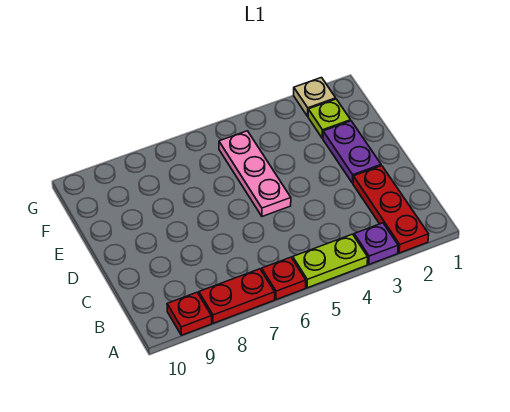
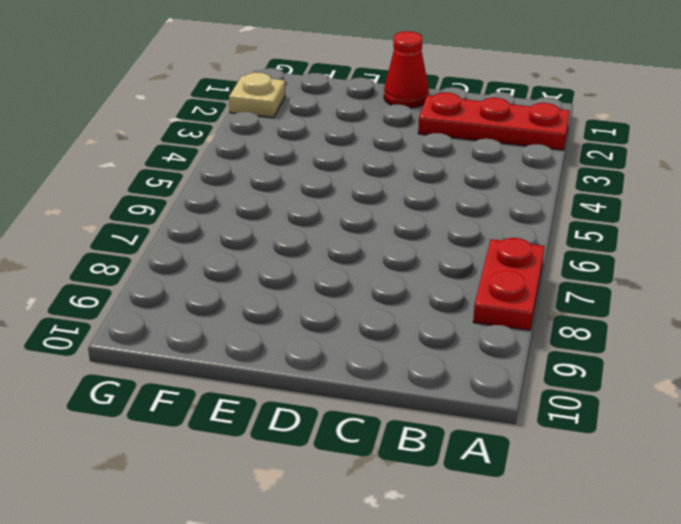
red 1x1 cone [384,31,429,108] -> none
none -> purple 1x1 plate [354,223,398,264]
none -> lime 1x2 plate [293,234,368,288]

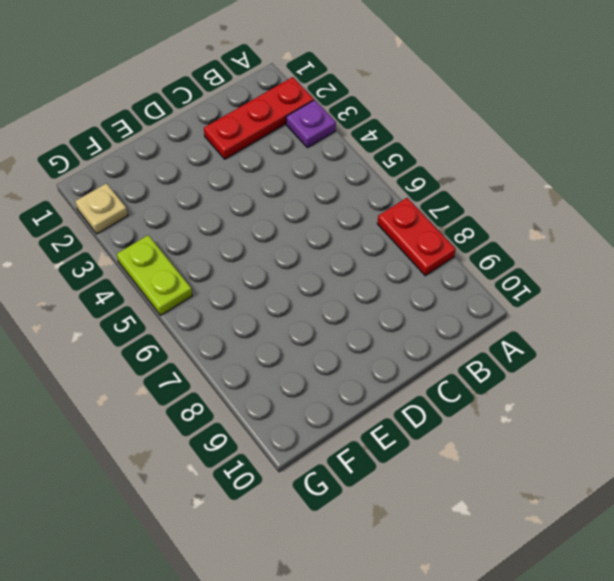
lime 1x2 plate [117,235,192,315] -> lime 1x2 plate moved to [293,234,368,288]
none -> red 1x1 plate [262,257,306,300]
none -> red 1x1 plate [167,292,212,335]

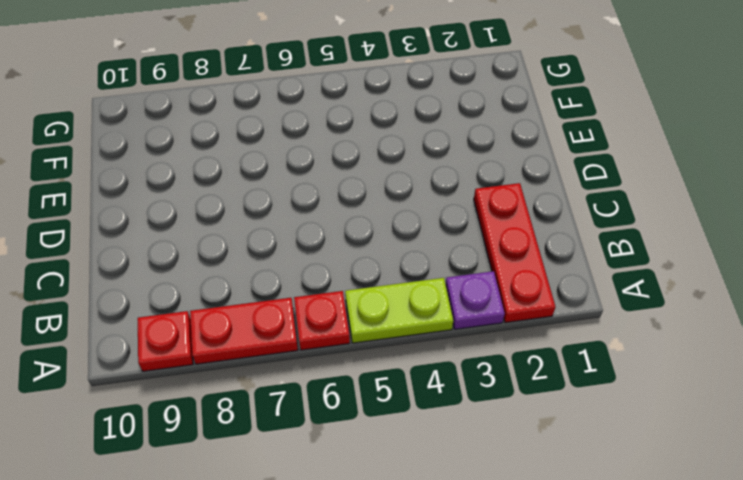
none -> purple 1x2 plate [323,121,381,183]
none -> pink 1x3 plate [219,131,291,216]

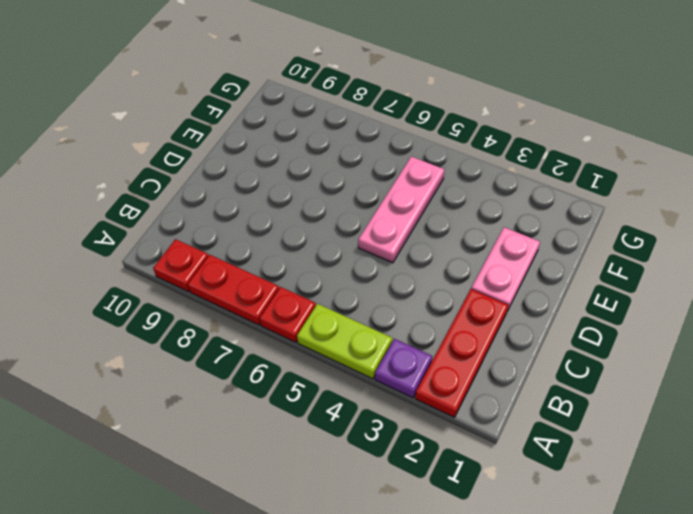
pink 1x2 plate [471,227,540,311] -> purple 1x2 plate [323,121,381,183]
none -> lime 1x1 plate [308,99,351,138]
none -> tan 1x1 plate [294,78,336,116]

